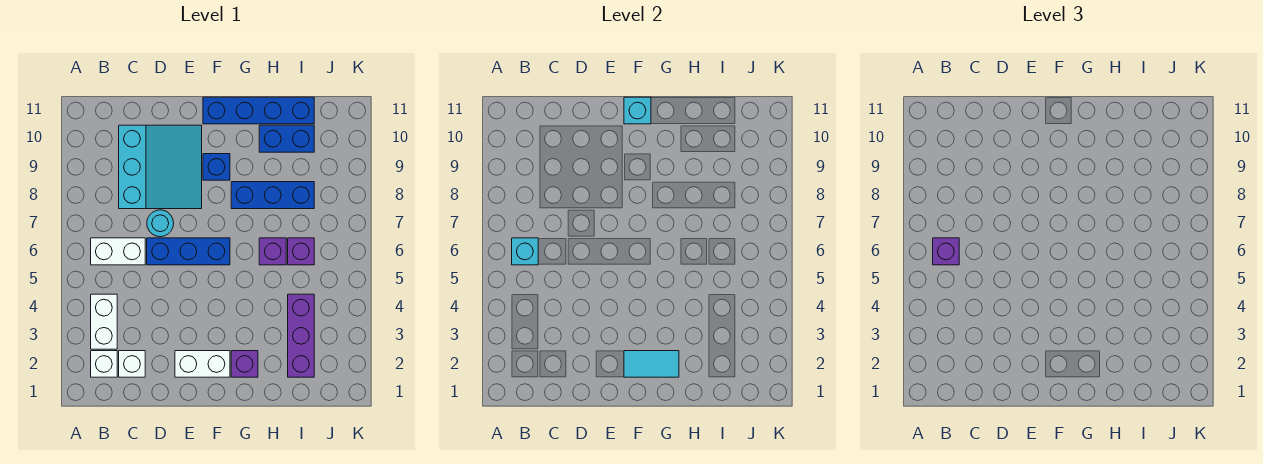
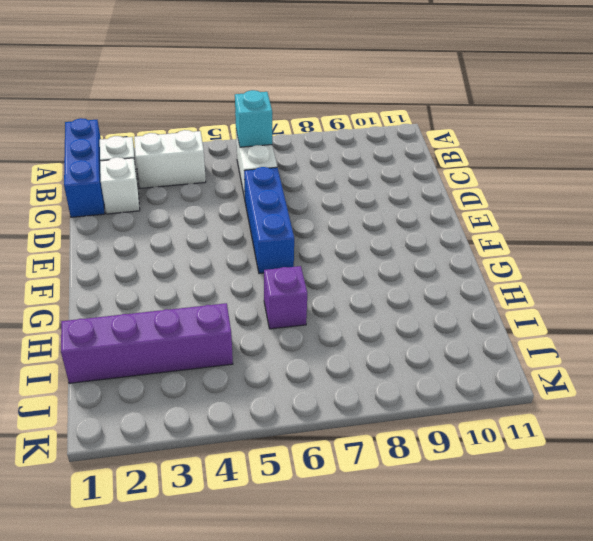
blue 1x3 brick [64,118,105,217] -> blue 1x3 brick moved to [231,182,314,209]
purple 1x4 brick [61,303,233,383] -> purple 1x3 brick [288,294,314,377]
none -> cyan 3x3 slope [119,125,202,209]
none -> cyan 1x1 round brick [147,210,174,237]
none -> white 1x2 brick [175,351,230,377]

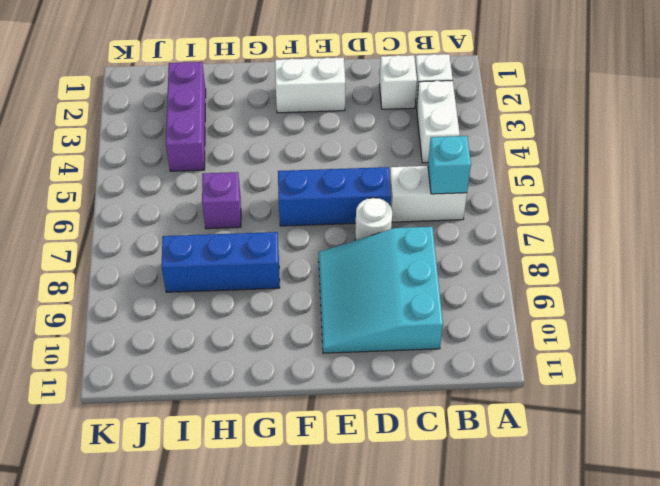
white 1x1 round brick [355,198,392,240] -> cyan 1x1 round brick [147,210,174,237]
none -> blue 1x1 brick [203,154,230,180]
none -> blue 1x4 brick [203,97,314,124]
none -> purple 1x1 brick [231,351,258,377]

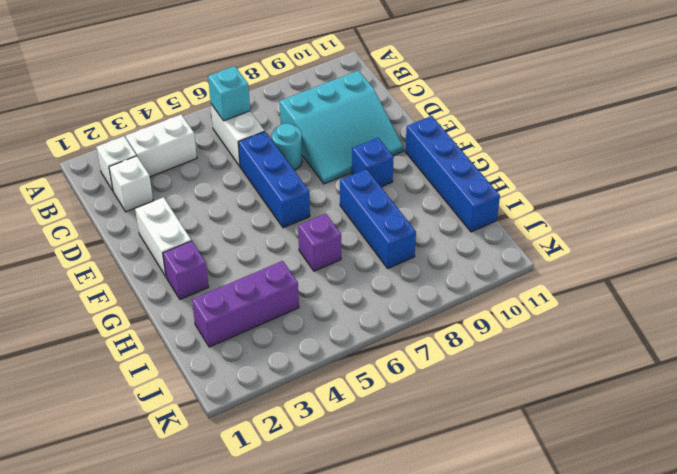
none -> blue 1x2 brick [259,125,314,152]
none -> purple 1x1 brick [288,238,314,265]
none -> cyan 1x2 tile [624,351,679,377]

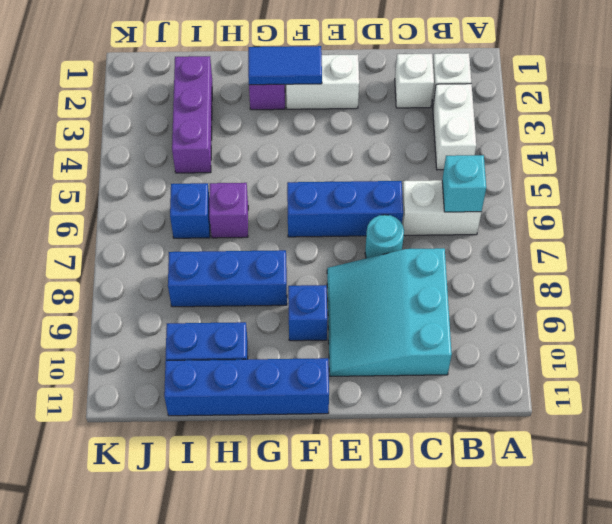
blue 1x2 tile [248,46,322,85] -> cyan 1x2 tile [624,351,679,377]
blue 1x1 brick [170,183,210,238] -> purple 1x1 brick [288,238,314,265]
none -> cyan 1x1 brick [624,97,651,124]
none -> purple 1x1 brick [933,238,959,265]

